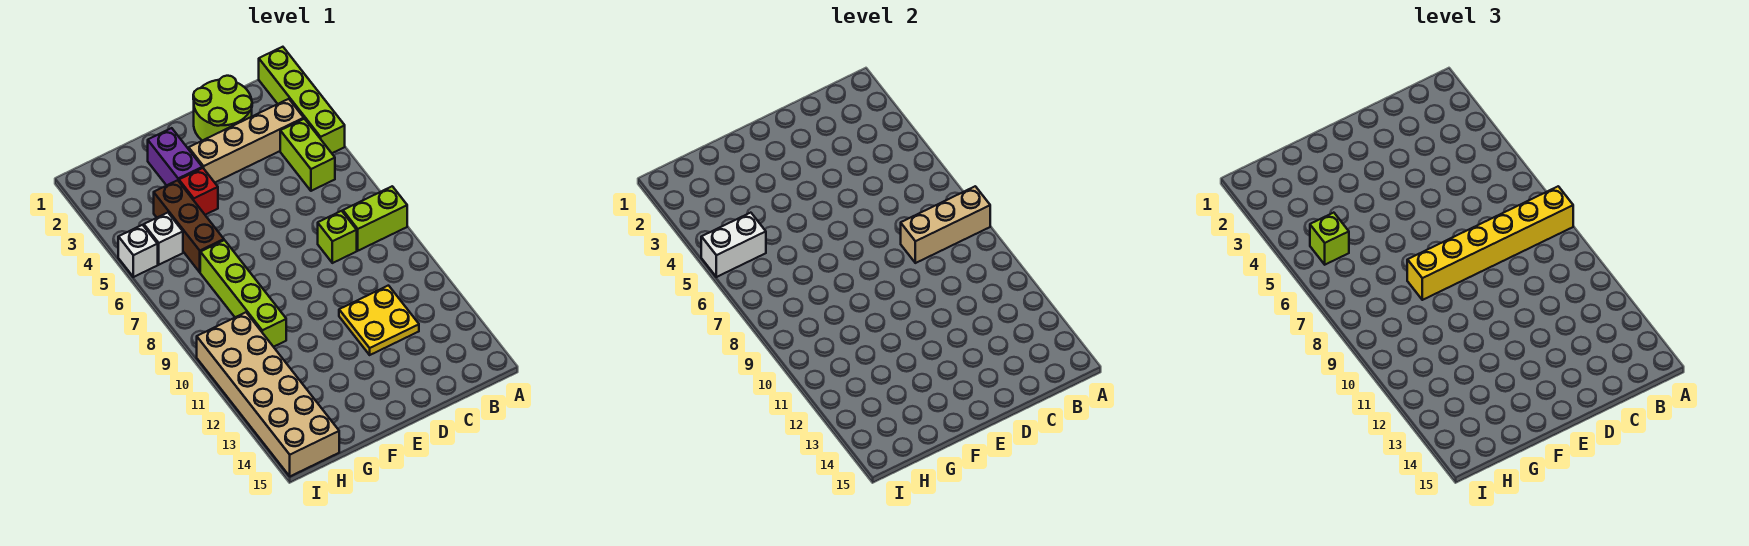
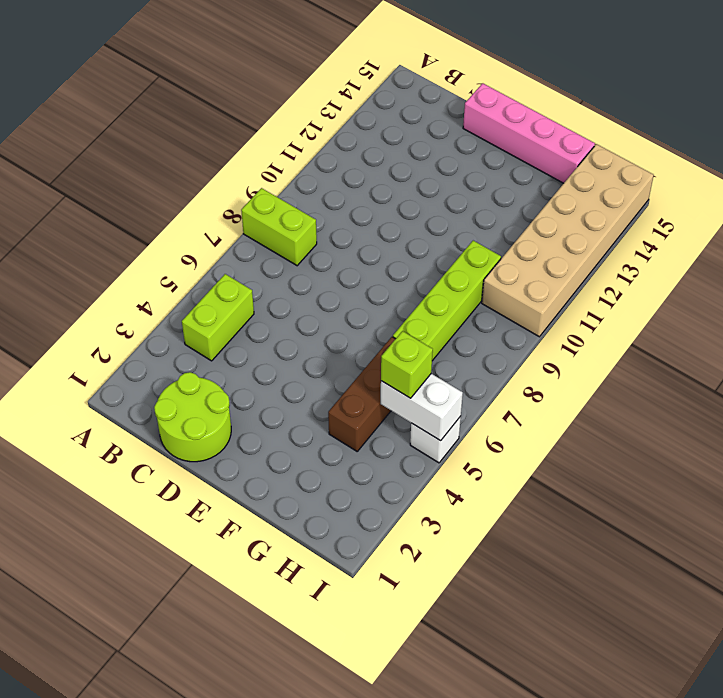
pink 1x4 brick [463,83,595,183] -> none
none -> lime 1x4 brick [259,47,345,153]
none -> tan 1x4 brick [189,99,304,182]
none -> lime 1x1 brick [318,211,357,263]

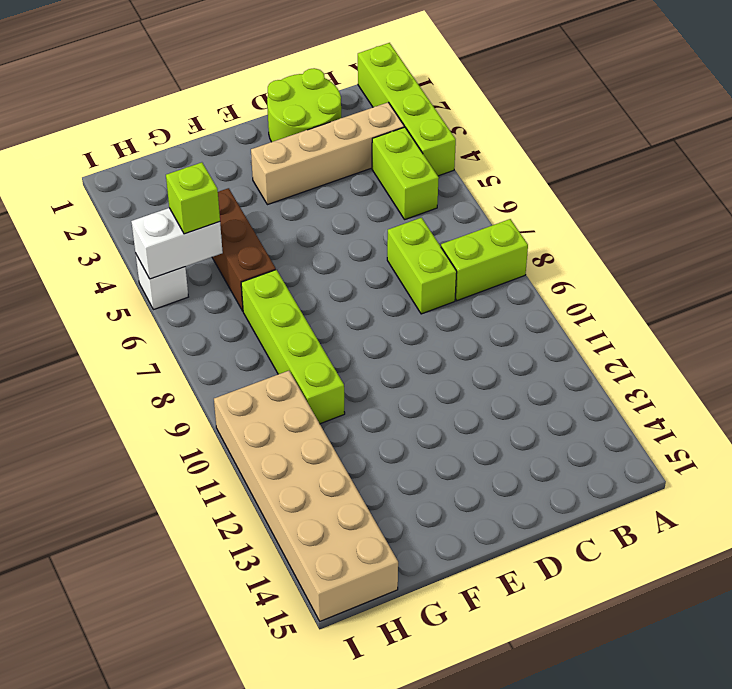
lime 1x2 brick [387,218,457,314] -> lime 1x1 brick [318,211,357,263]
none -> yellow 2x2 plate [339,286,419,355]
none -> purple 1x2 brick [148,128,202,185]
none -> red 1x1 brick [179,168,218,215]

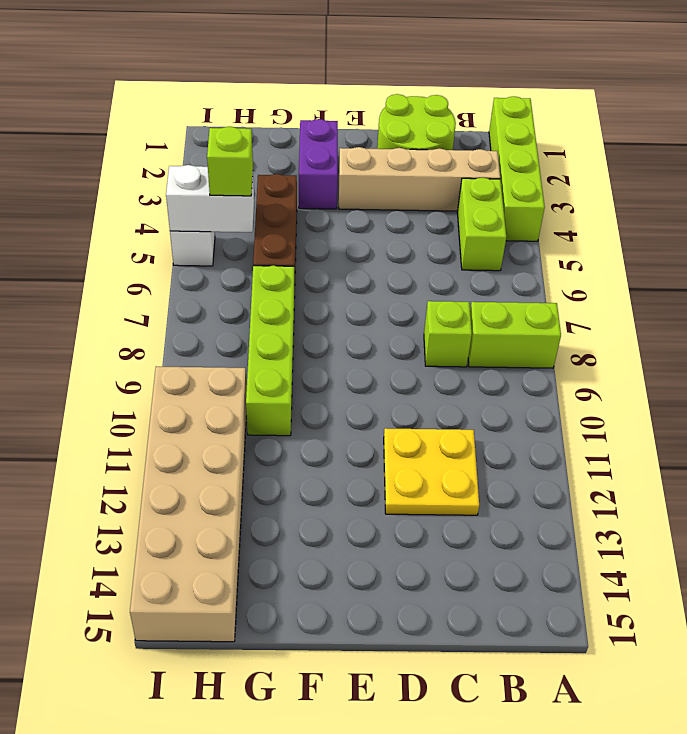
none -> red 1x1 brick [179,168,218,215]
none -> white 1x1 brick [144,213,183,265]
none -> tan 1x3 brick [901,186,990,263]

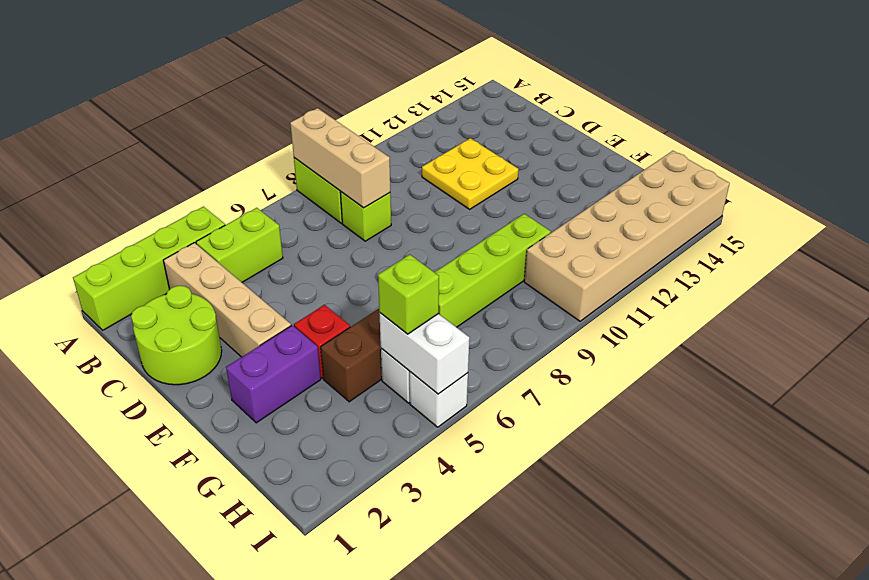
none -> yellow 1x6 brick [1407,186,1573,300]

